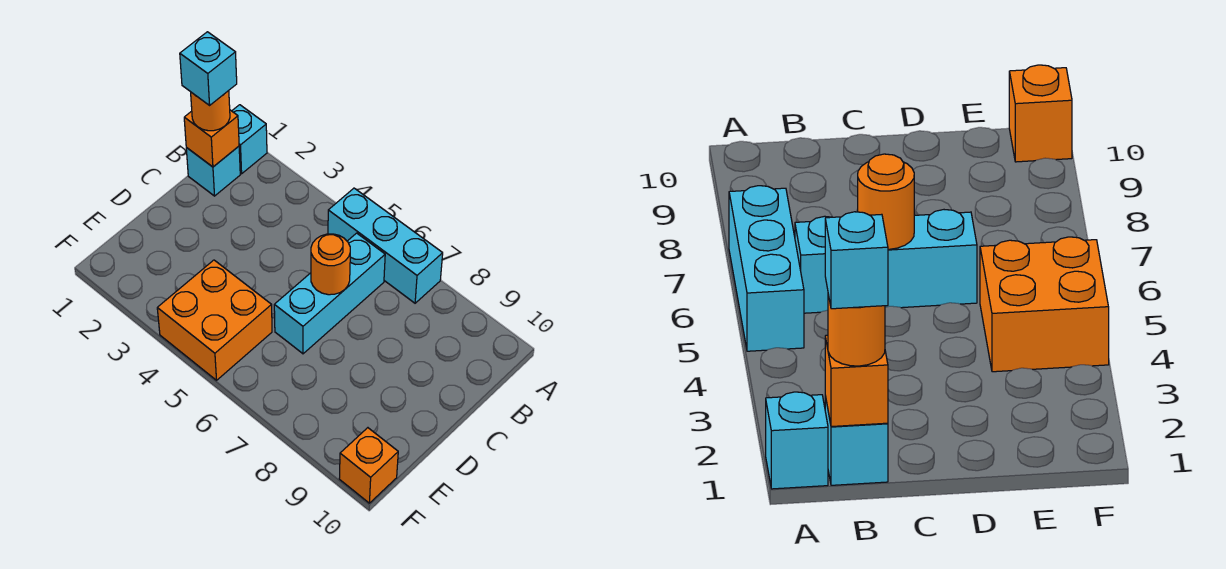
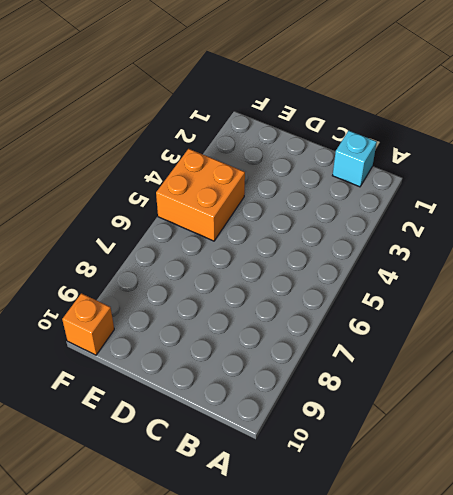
none -> cyan 1x1 brick [232,105,267,174]
none -> cyan 1x3 brick [328,188,443,303]

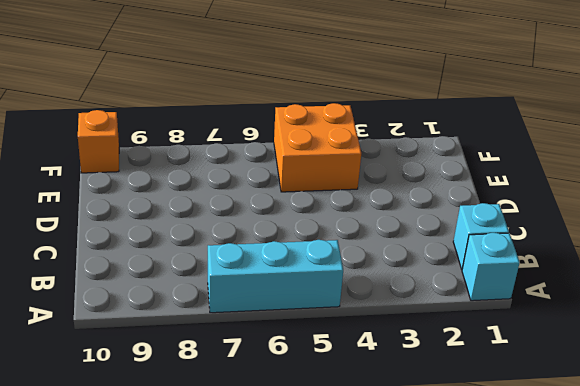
none -> cyan 1x3 brick [274,233,385,354]
none -> orange 1x1 brick [184,110,239,167]

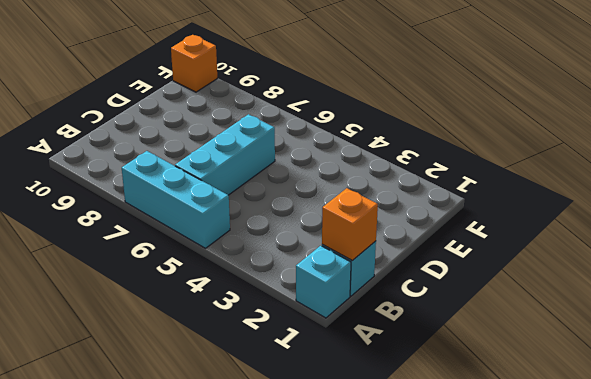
none -> orange 2x2 brick [157,260,272,380]
none -> orange 1x1 round brick [311,234,350,295]

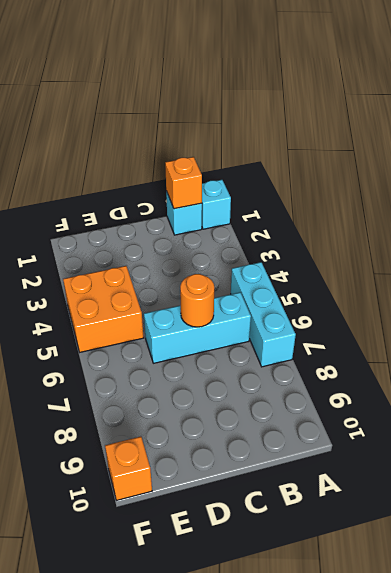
none -> orange 1x1 round brick [191,91,230,131]
none -> cyan 1x1 brick [180,32,237,105]

